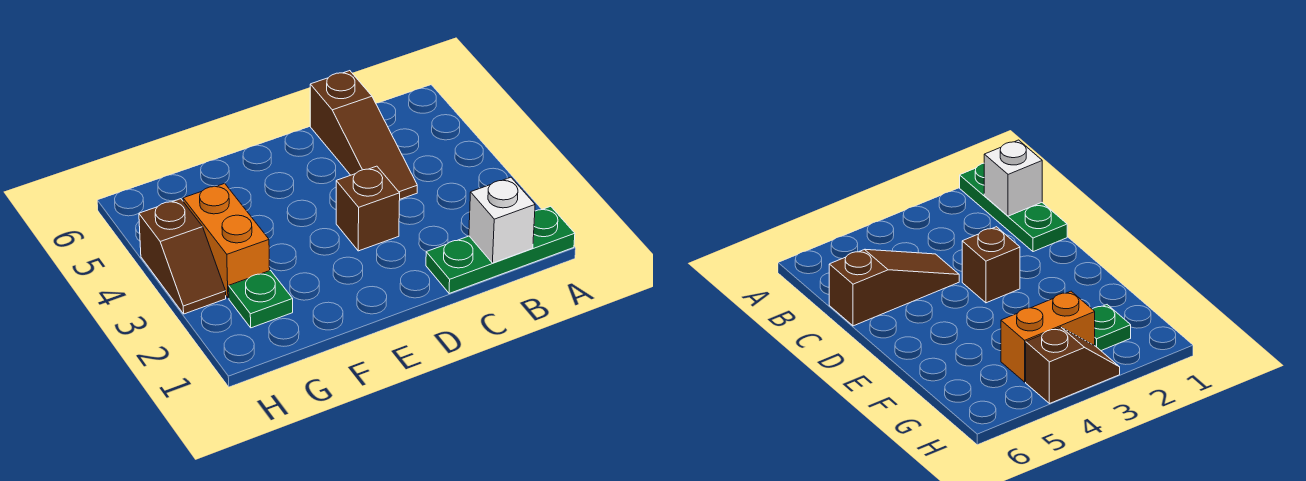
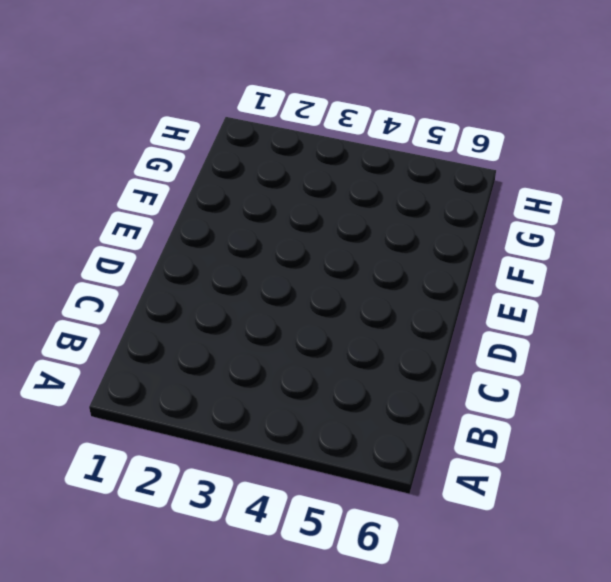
none -> green 1x3 plate [426,206,575,294]
none -> brown 1x3 slope [310,71,417,199]

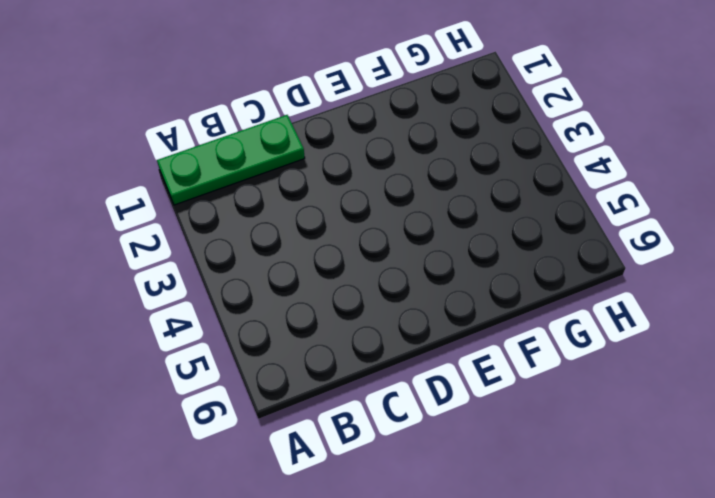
none -> brown 1x3 slope [310,71,417,199]
none -> brown 1x1 brick [336,166,400,251]

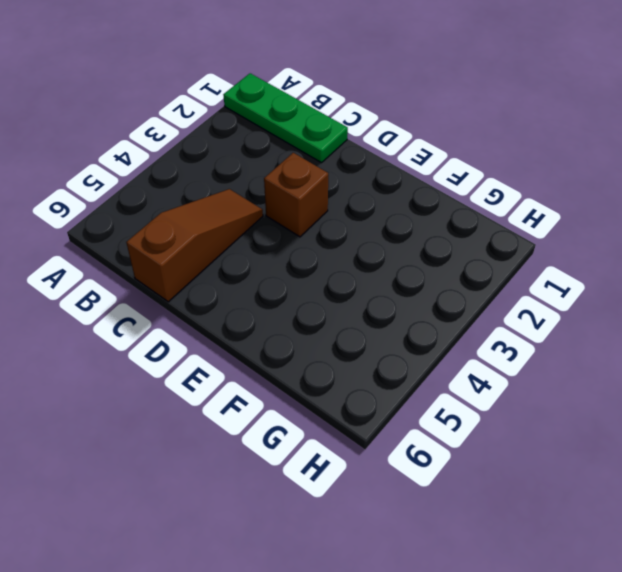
none -> green 1x1 plate [229,271,293,328]
none -> orange 1x2 brick [183,183,270,298]

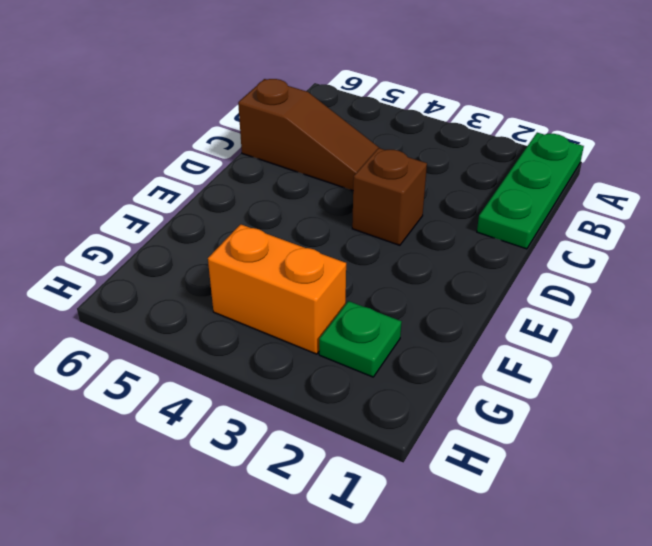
none -> brown 1x2 slope [139,199,226,314]
none -> white 1x1 brick [469,177,535,263]

